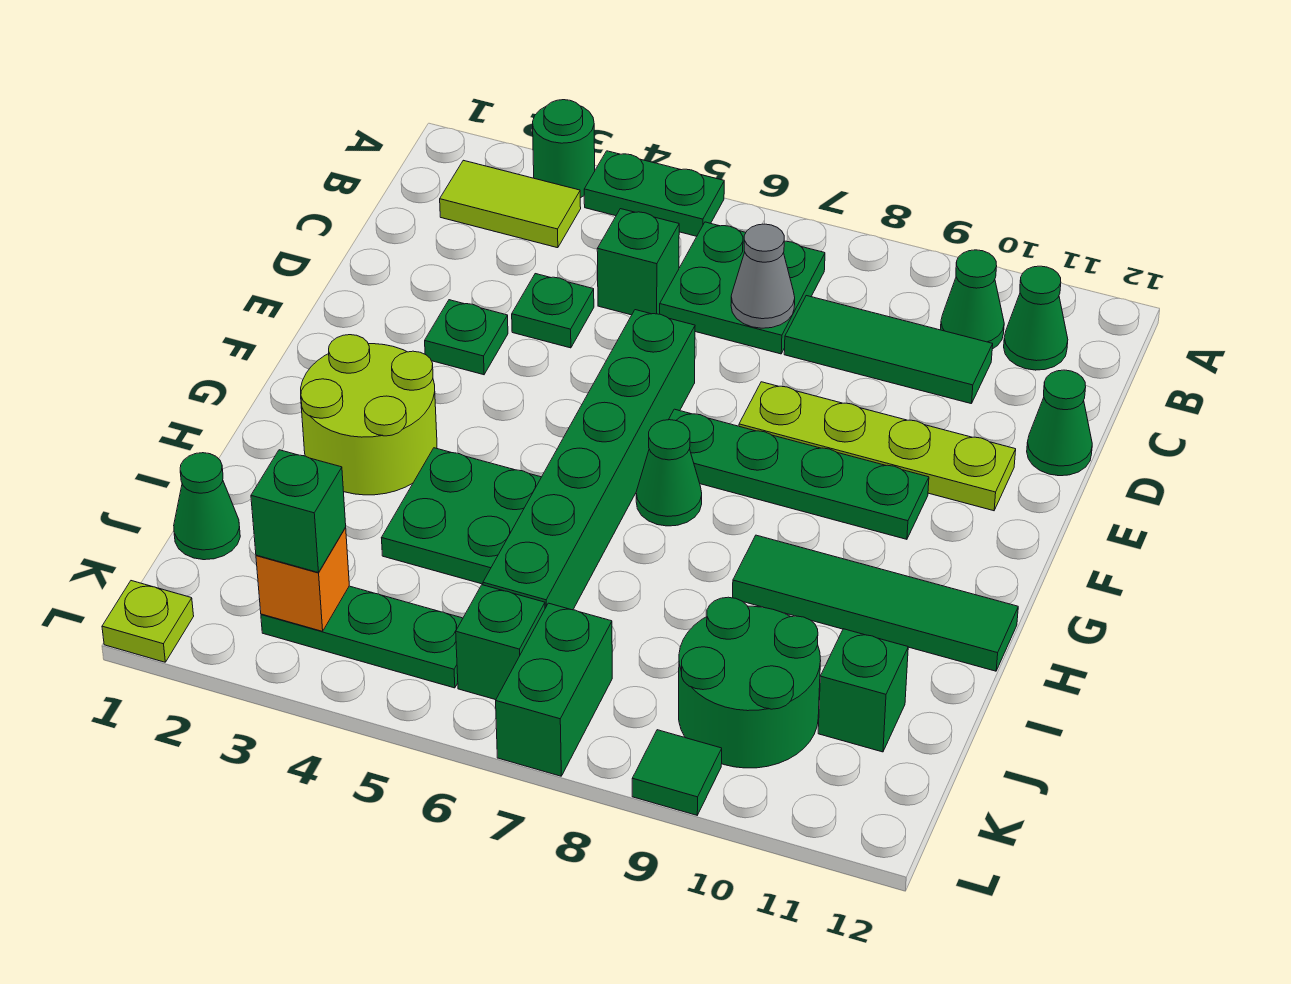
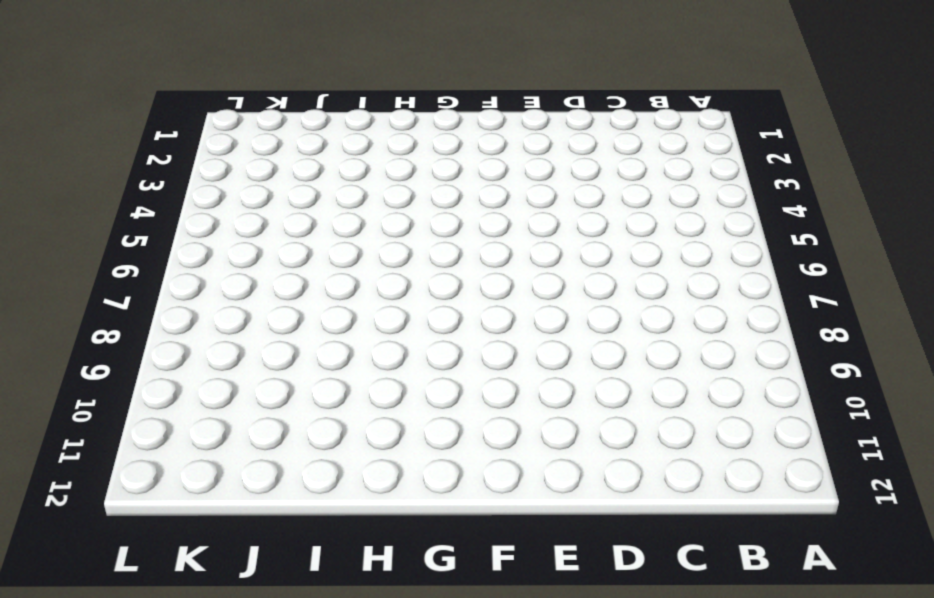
none -> green 1x1 round brick [533,100,595,198]
none -> green 1x2 plate [584,151,724,236]
none -> lime 1x2 tile [440,160,581,248]

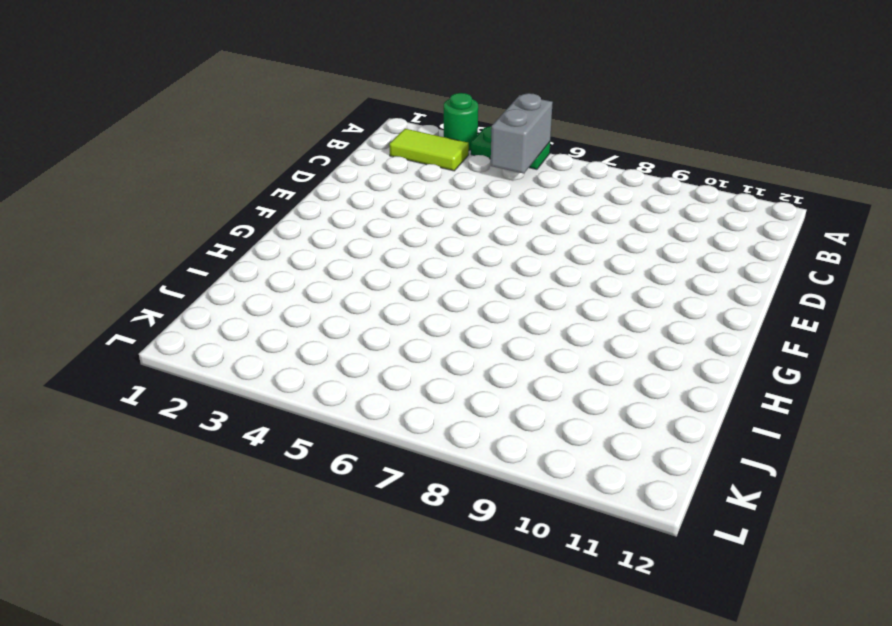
grey 1x2 brick [491,93,553,174] -> none
none -> green 2x2 plate [660,222,825,354]
none -> green 1x1 cone [941,250,1004,349]
none -> green 1x1 cone [1004,266,1068,370]

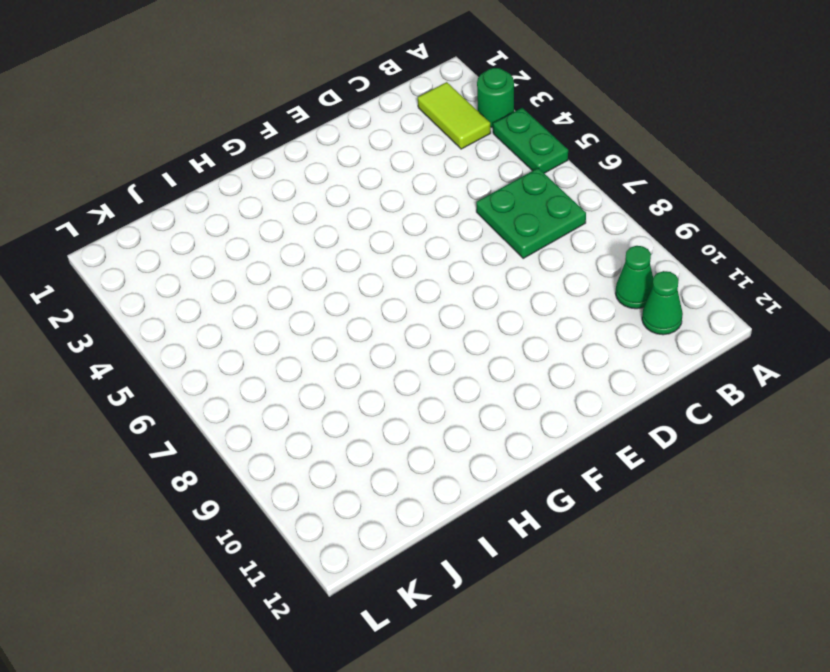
none -> green 1x1 brick [597,209,679,315]
none -> green 1x3 tile [784,296,993,404]
none -> green 1x1 plate [512,274,594,348]

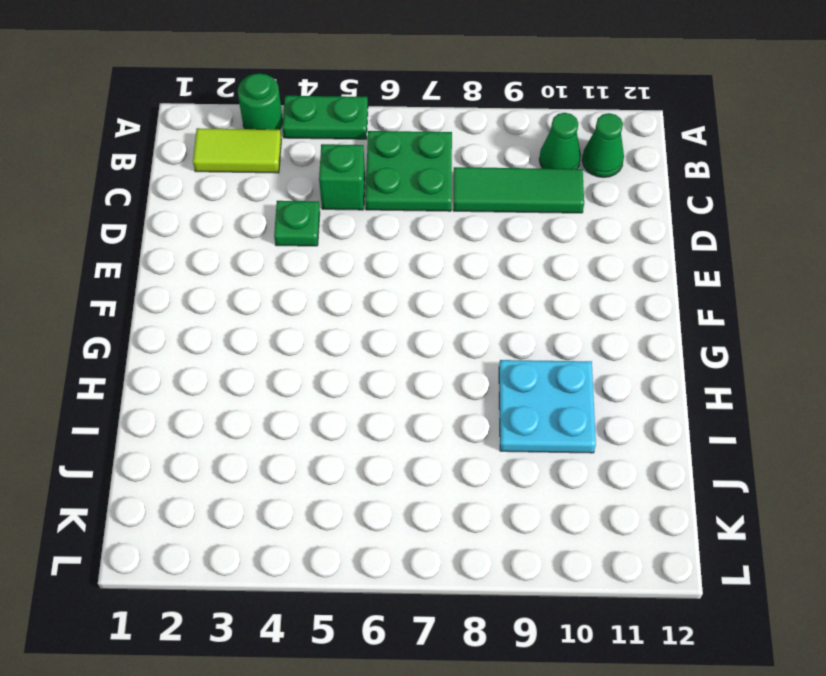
cyan 2x2 plate [499,360,596,453] -> green 1x4 tile [733,535,1018,671]
none -> green 1x1 cone [1027,370,1092,476]
none -> green 1x1 plate [425,300,508,375]
none -> green 1x6 brick [483,310,695,610]

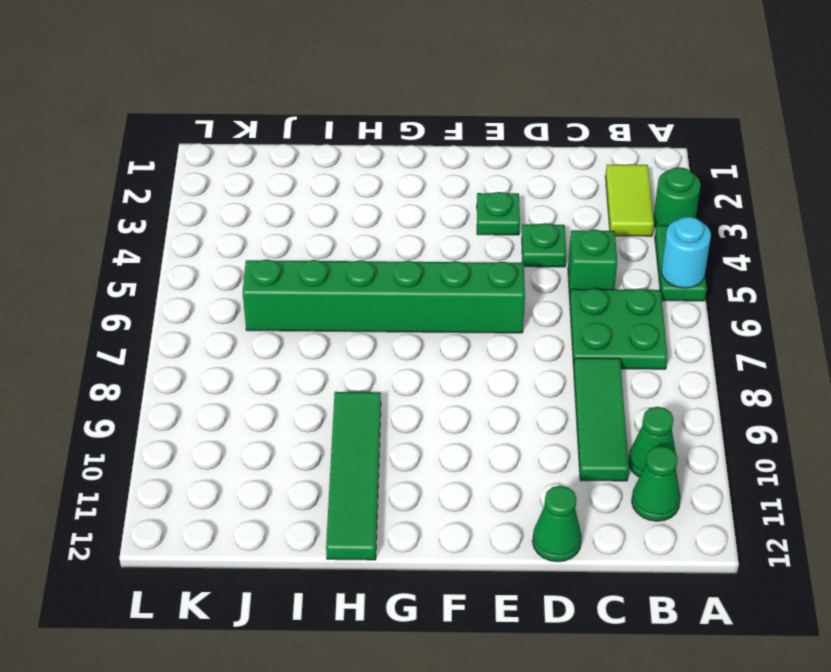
cyan 1x1 round brick [661,217,711,288] -> none
none -> lime 1x4 plate [739,382,1016,511]
none -> green 1x4 plate [669,409,929,539]
none -> lime 2x2 round brick [301,335,437,495]

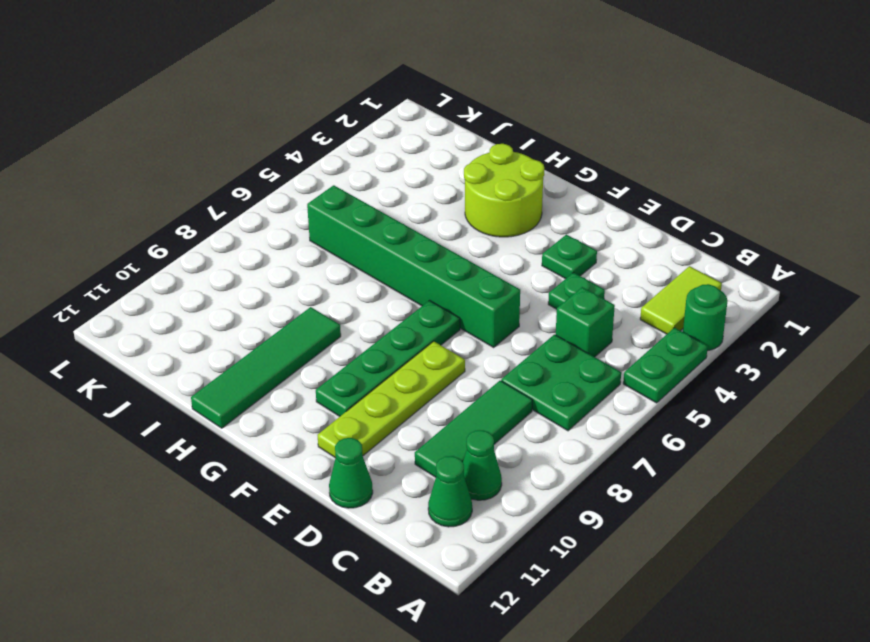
none -> green 1x1 cone [636,420,702,526]
none -> green 2x2 plate [382,448,541,584]
none -> green 1x1 cone [174,453,240,560]

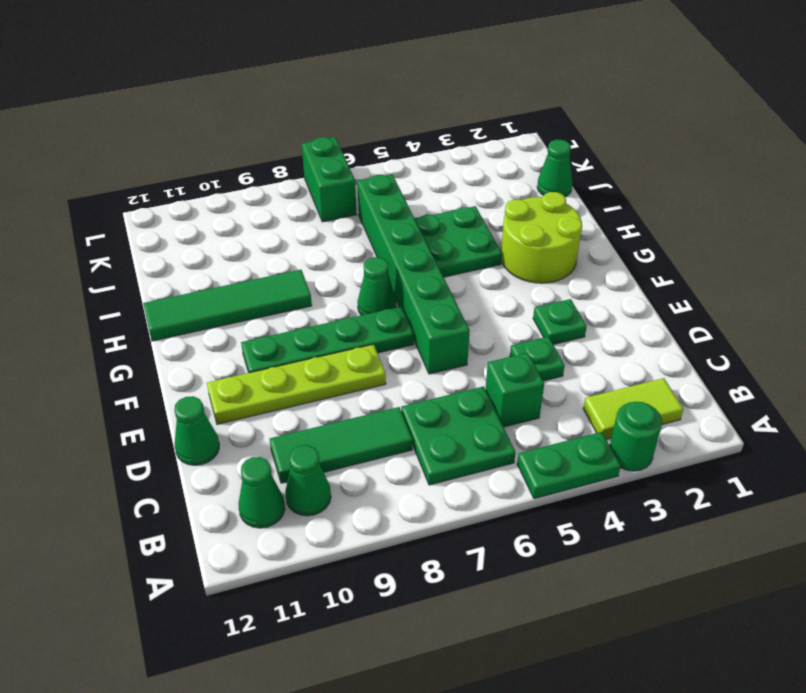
none -> green 2x2 round brick [679,597,821,768]
none -> green 1x1 brick [818,629,908,752]
none -> green 1x3 plate [261,586,463,688]

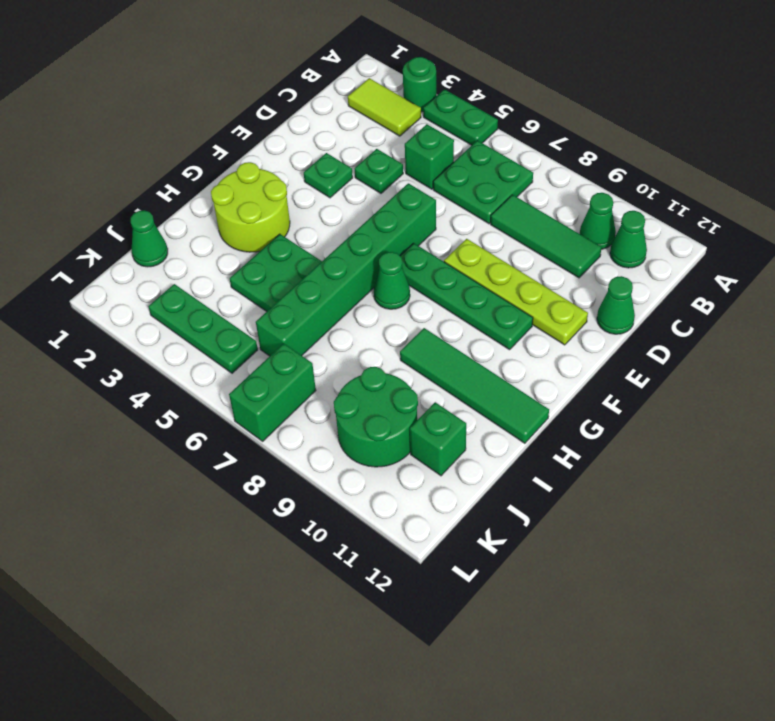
none -> green 1x1 brick [456,585,545,700]
none -> lime 1x1 plate [102,581,194,662]
none -> green 1x1 tile [632,730,722,815]

